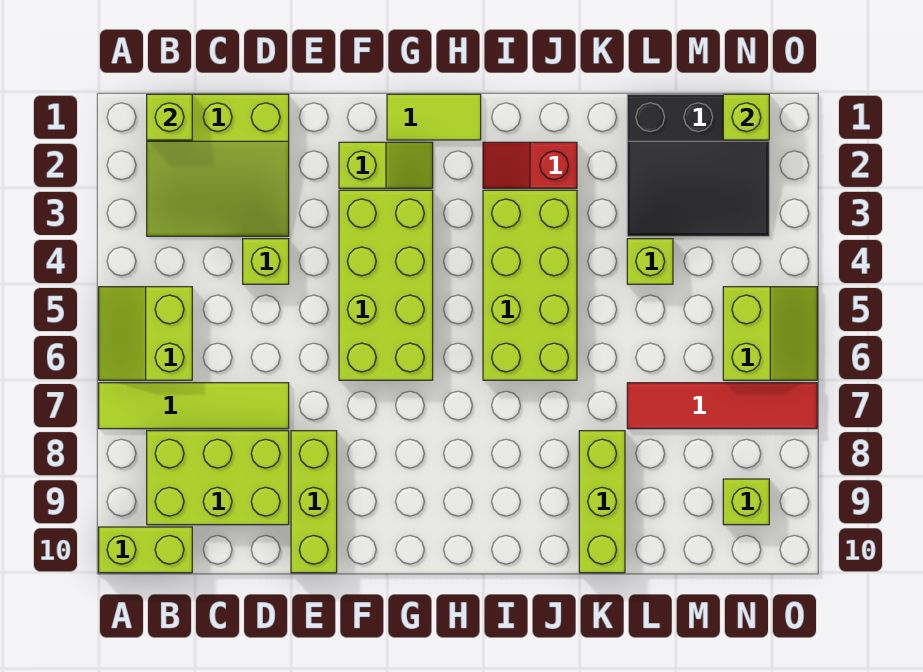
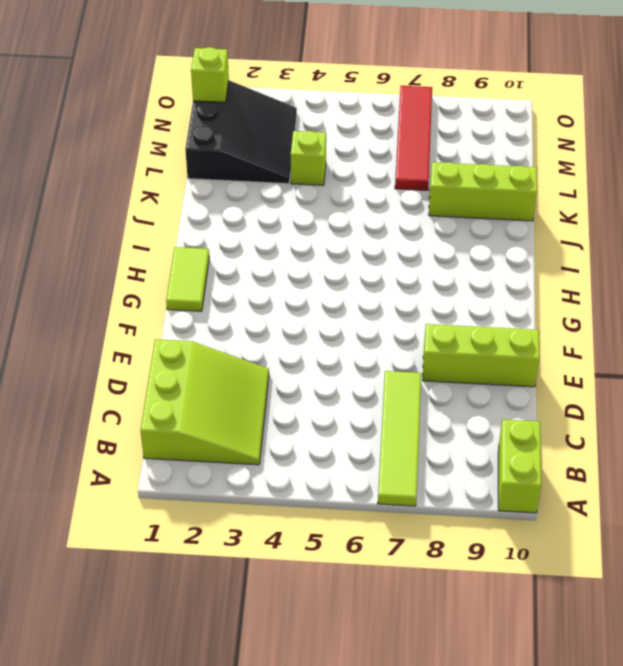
none -> lime 2x2 slope [99,287,192,380]
none -> lime 2x3 brick [147,431,289,525]
none -> lime 1x1 brick [243,239,289,284]

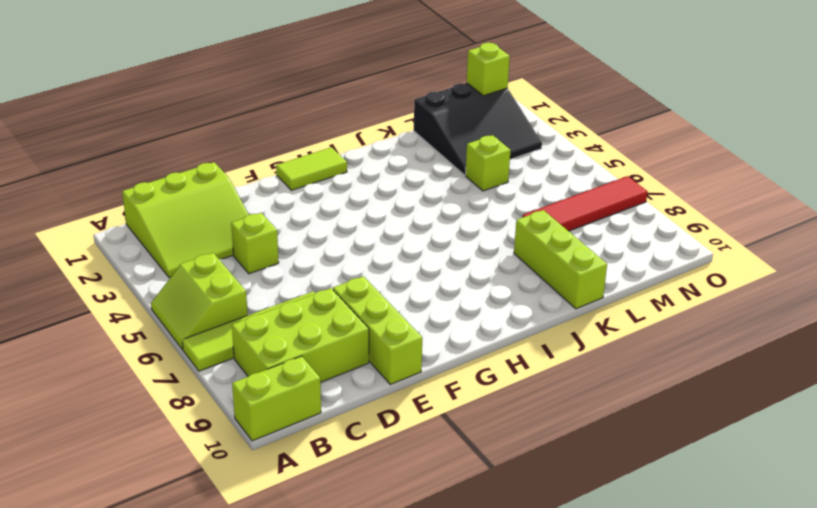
none -> lime 1x2 slope [339,142,433,188]
none -> lime 2x4 brick [339,190,433,380]
none -> red 1x2 slope [483,142,577,188]

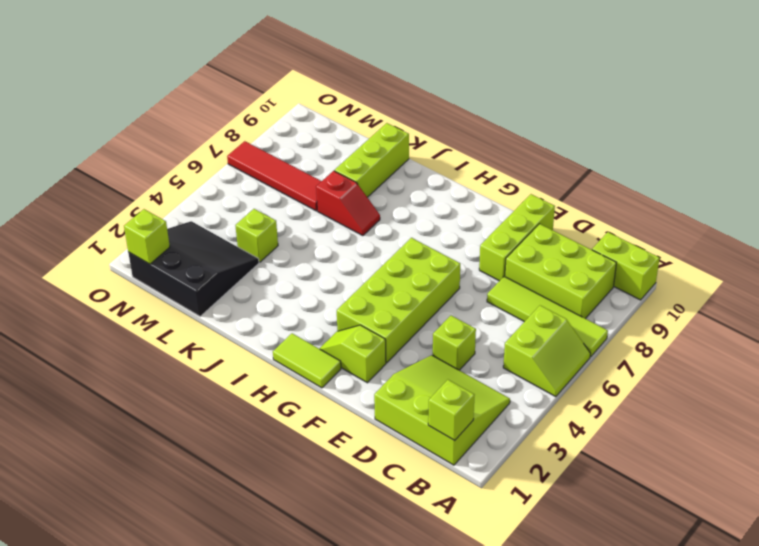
red 1x2 slope [316,171,380,236] -> red 1x2 slope moved to [483,142,577,188]
none -> lime 2x4 brick [483,190,577,380]
none -> lime 2x2 slope [723,287,817,380]
none -> lime 1x1 brick [723,479,769,525]

